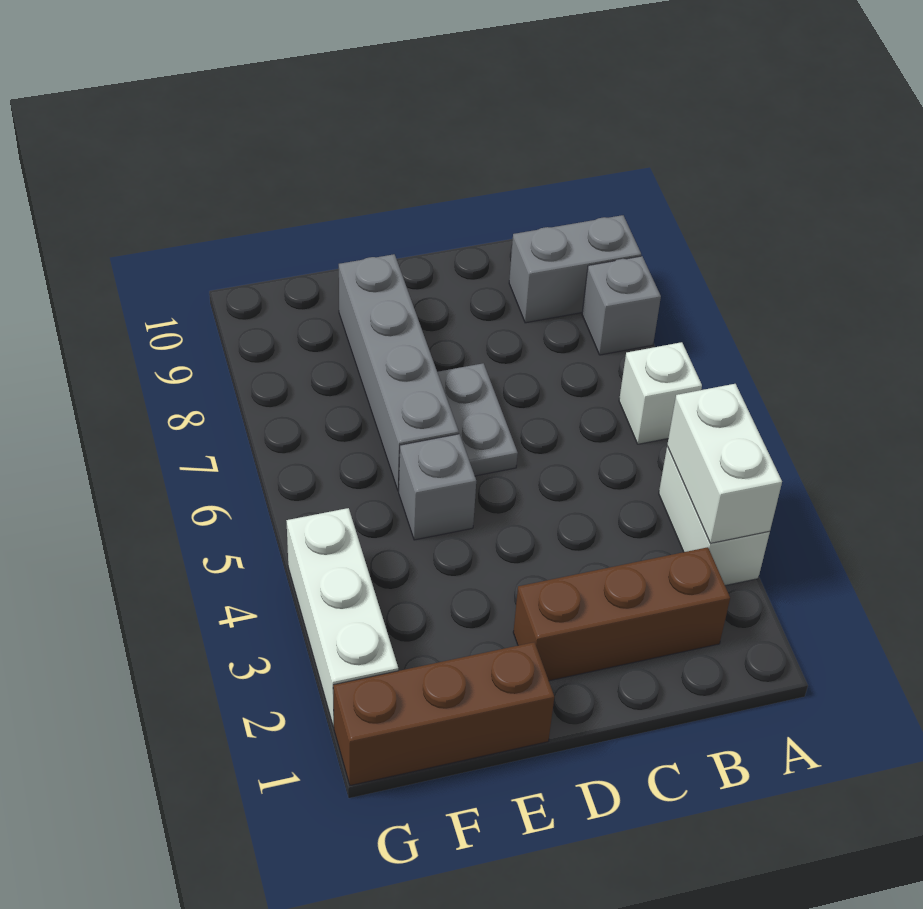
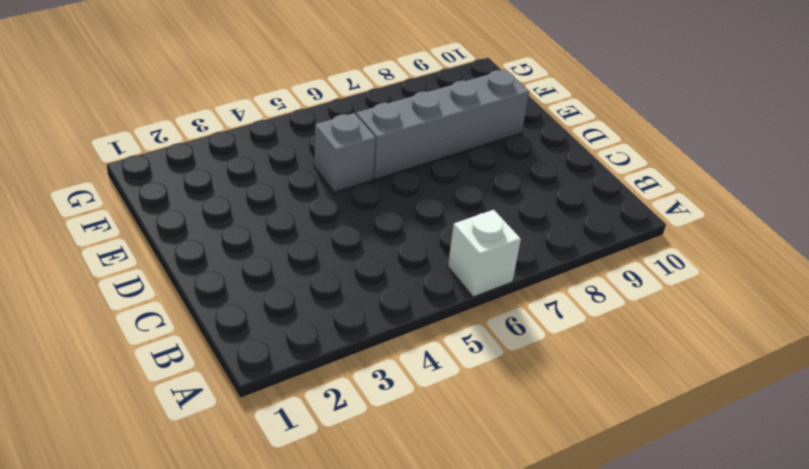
none -> white 1x2 brick [659,447,770,586]
none -> grey 1x1 brick [582,256,661,355]

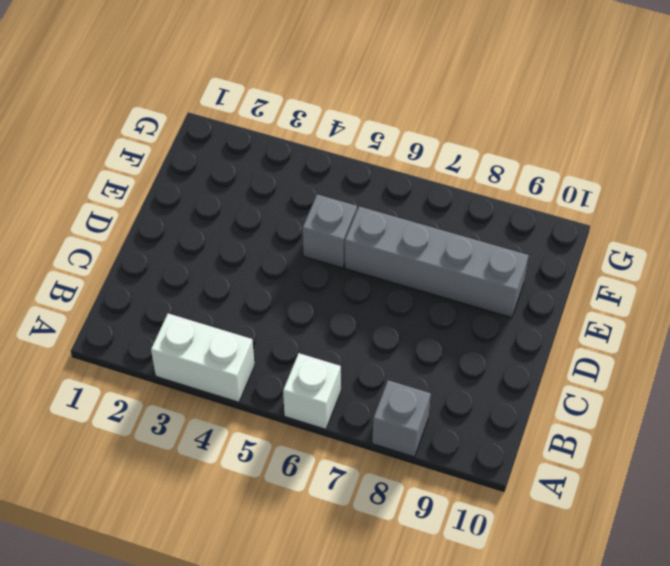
none -> grey 1x2 brick [509,215,641,323]
none -> brown 1x3 brick [513,547,730,681]

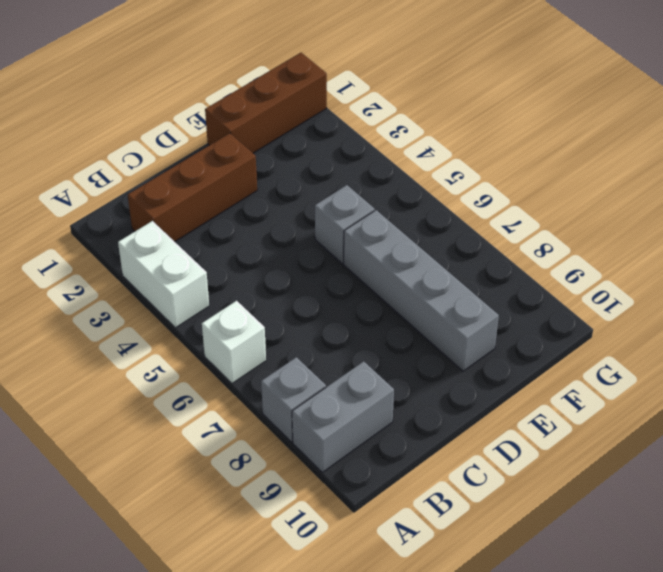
none -> grey 1x2 plate [437,363,518,476]
none -> white 1x3 brick [286,508,398,727]

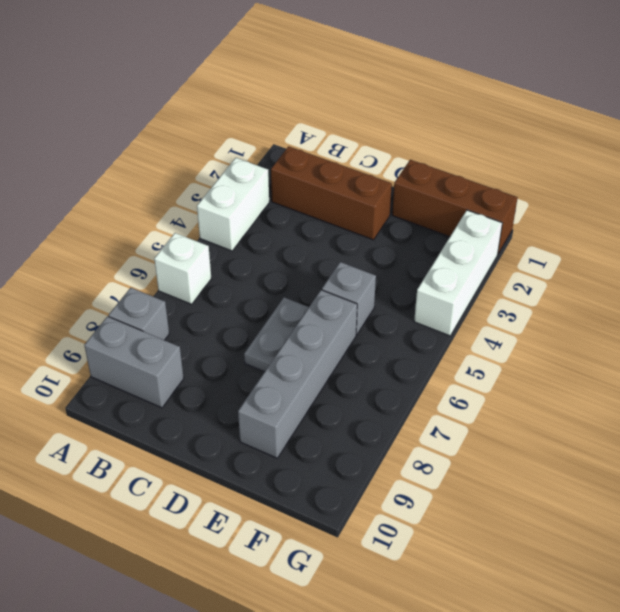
none -> white 1x2 brick [667,384,782,543]

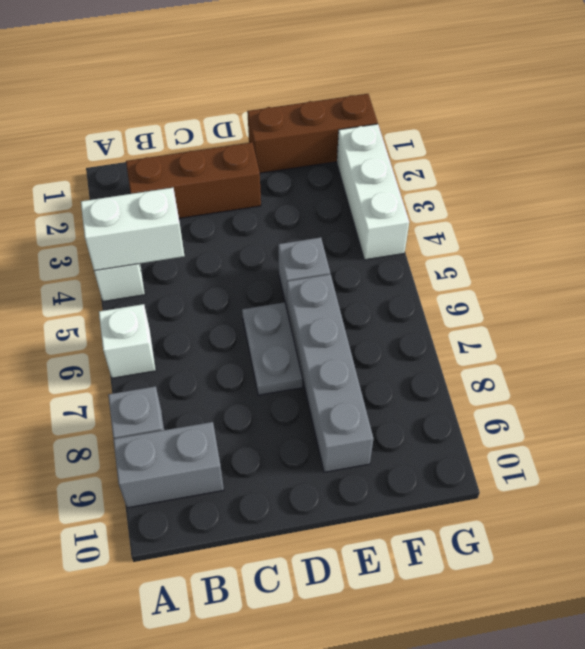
white 1x2 brick [81,188,184,271] -> white 1x2 brick turned to [667,384,782,543]

